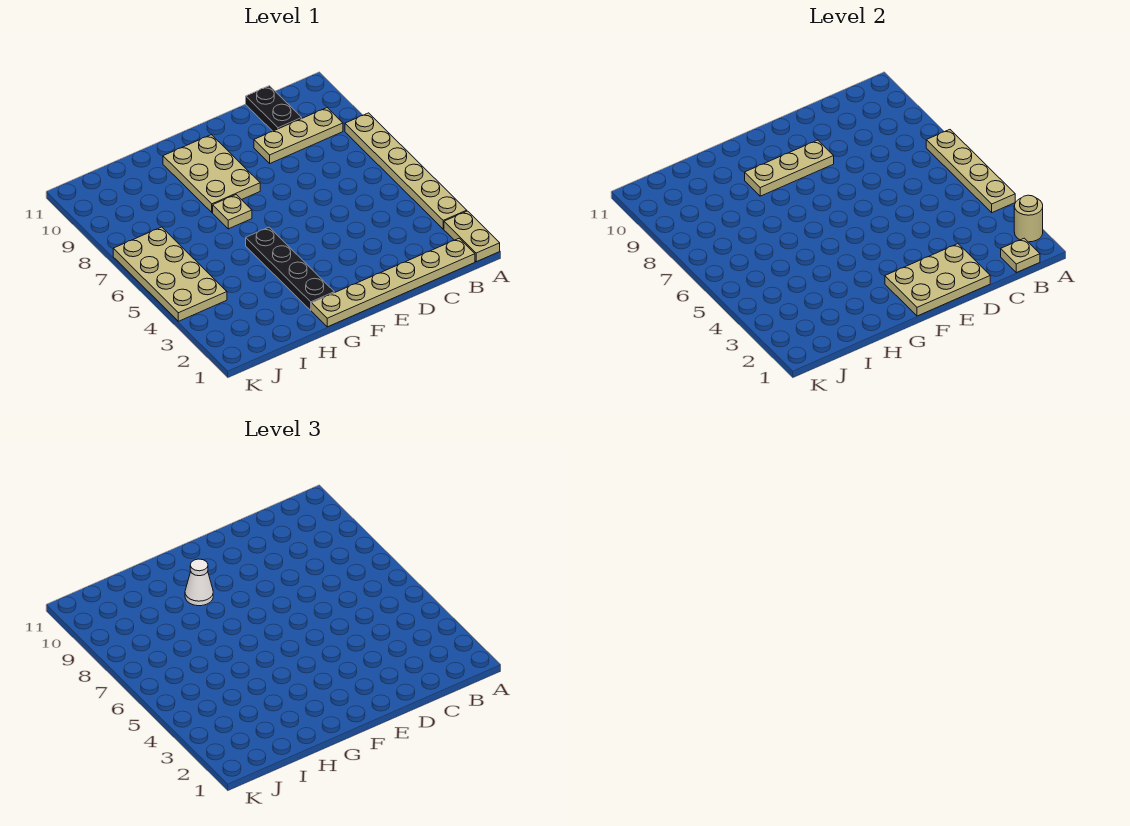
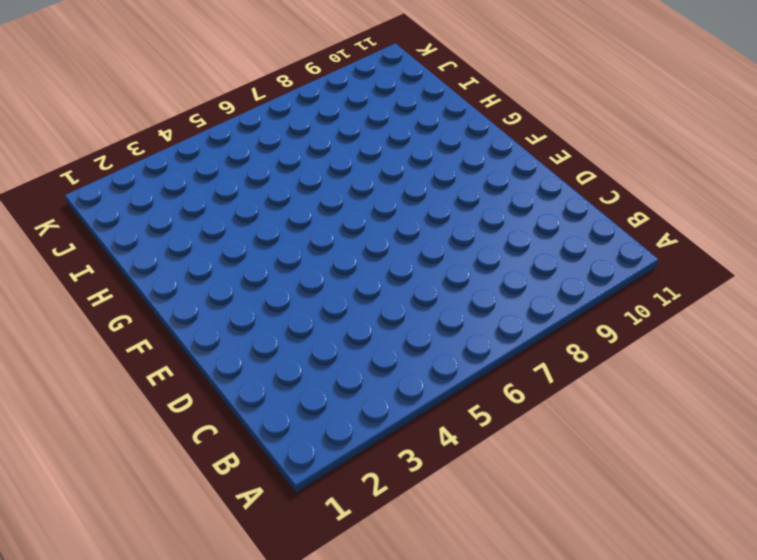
none -> tan 1x2 plate [444,211,500,262]
none -> tan 1x6 plate [345,113,467,229]
none -> tan 1x6 plate [312,238,475,327]

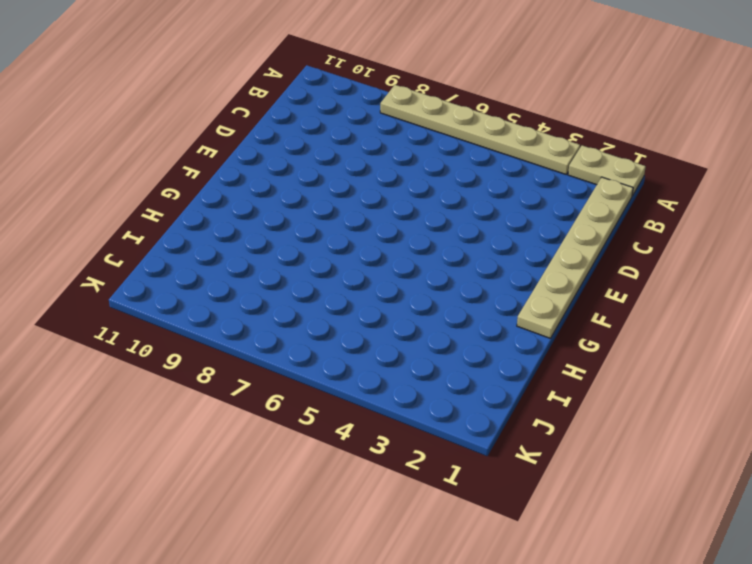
none -> tan 1x3 plate [254,108,343,163]
none -> black 1x2 plate [246,86,302,131]
none -> tan 2x3 plate [163,135,260,212]

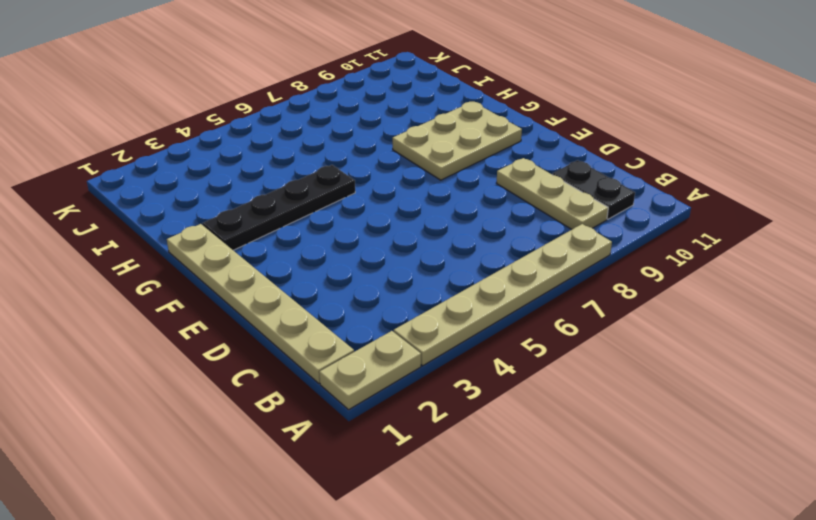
black 1x2 plate [552,160,635,219] -> black 1x2 plate turned to [246,86,302,131]
none -> tan 1x1 plate [213,195,252,229]
none -> tan 2x4 plate [113,227,227,321]
none -> tan 1x1 round brick [1014,195,1043,242]

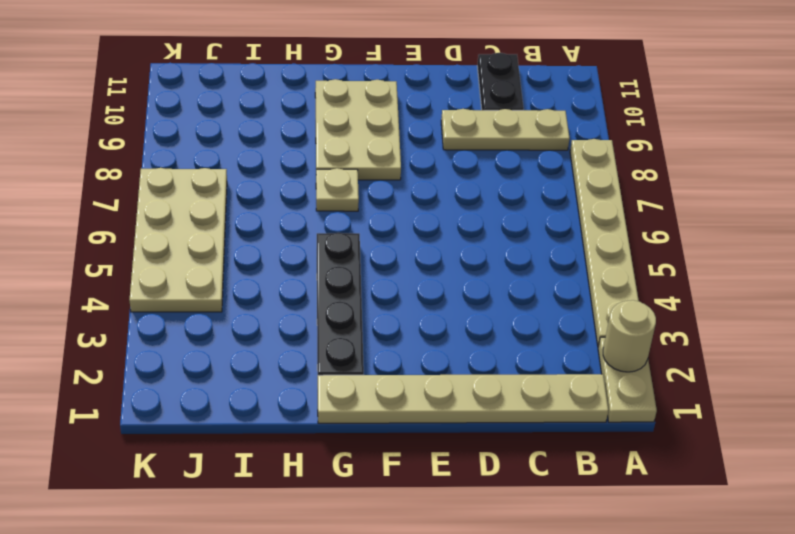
none -> tan 1x4 plate [926,130,1015,213]
none -> tan 1x1 plate [1001,238,1040,273]
none -> tan 2x3 plate [885,244,990,316]

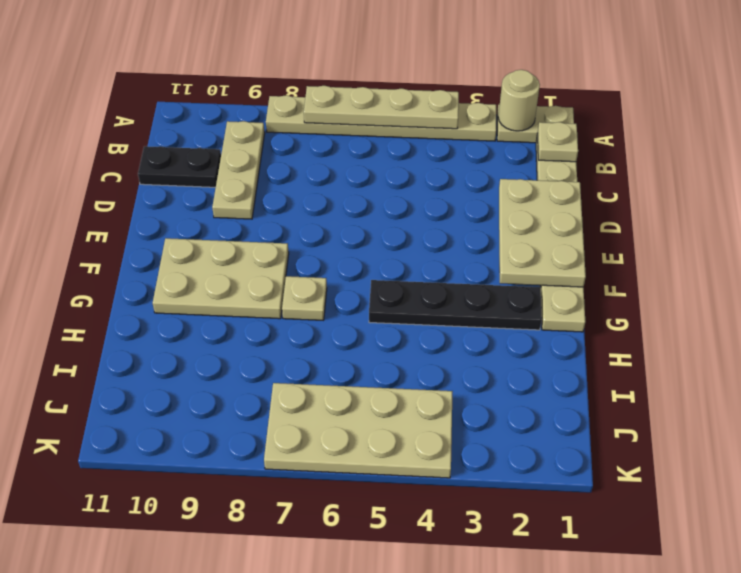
none -> tan 1x3 plate [745,140,834,196]
none -> white 1x1 cone [185,559,213,606]

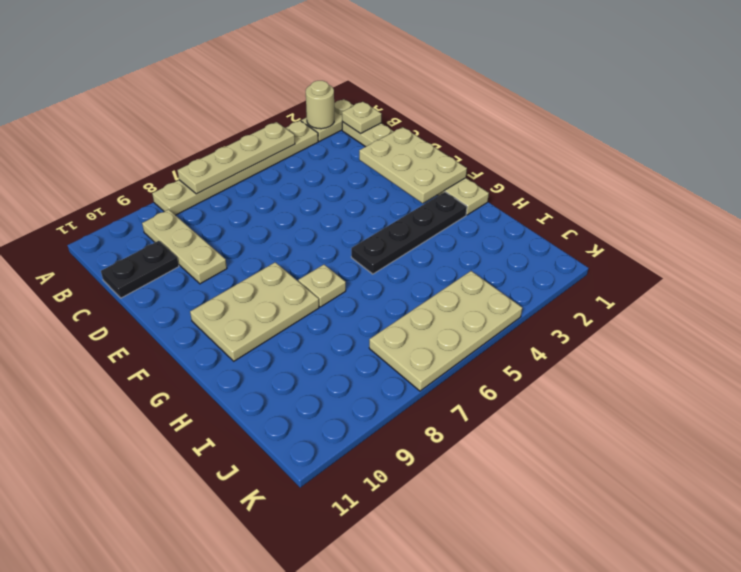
none -> tan 1x3 plate [745,140,834,196]
none -> white 1x1 cone [185,559,213,606]

